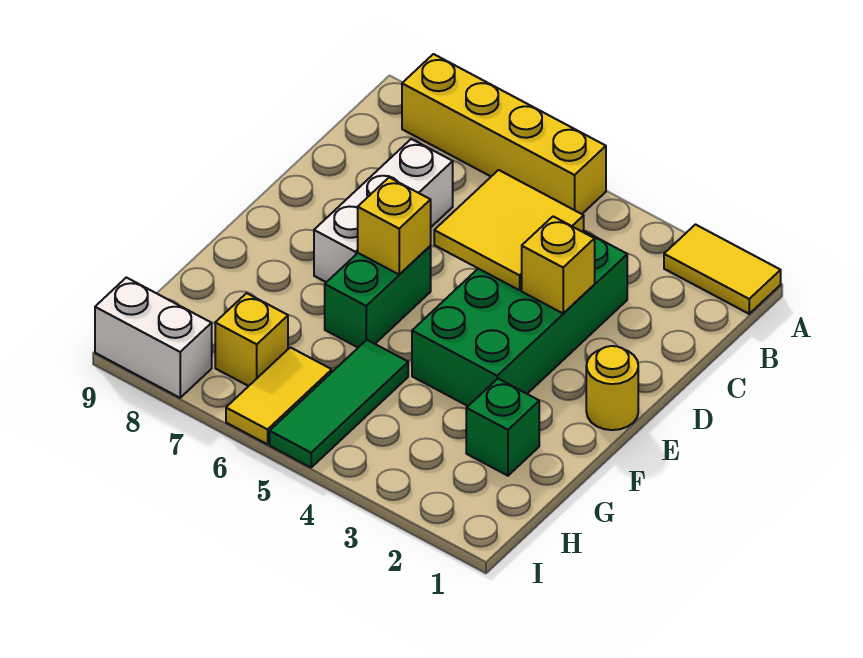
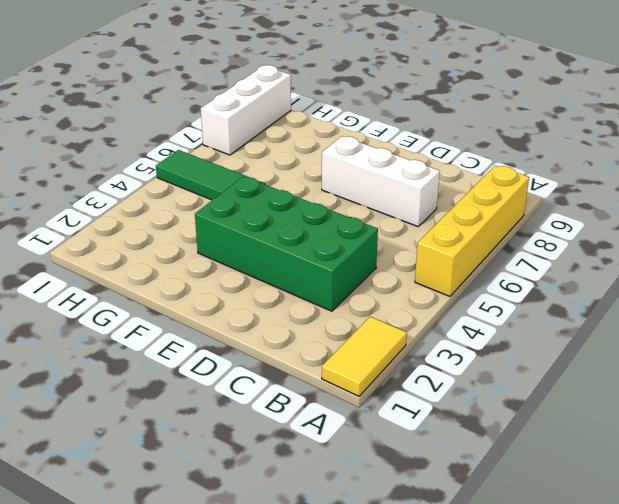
white 1x3 brick [201,65,291,155] -> white 1x2 brick [95,277,212,398]
none -> yellow 1x1 round brick [586,346,638,430]
none -> green 1x2 brick [325,246,431,347]
none -> green 1x1 brick [466,379,539,476]

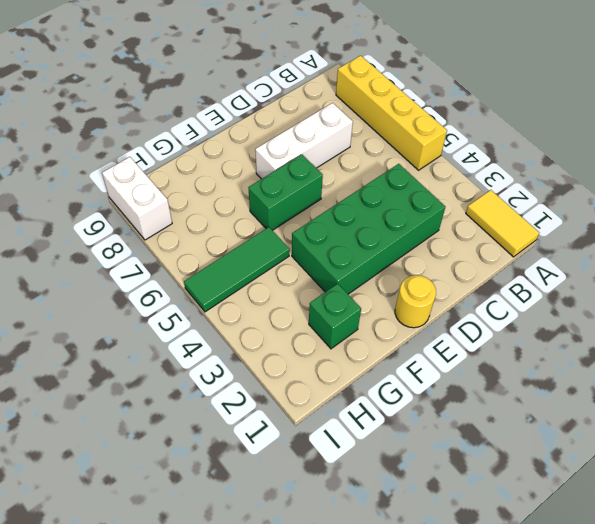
none -> yellow 1x2 tile [226,347,332,444]
none -> yellow 1x1 brick [215,293,288,386]
none -> yellow 2x2 tile [434,170,584,290]

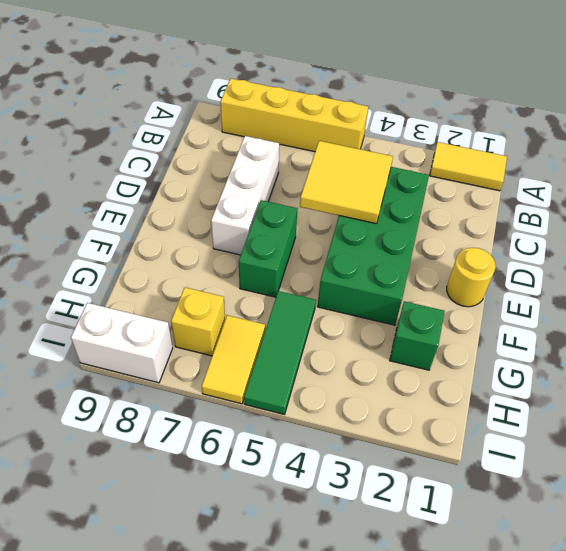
none -> yellow 1x1 brick [522,216,595,313]
none -> yellow 1x1 brick [358,178,431,275]

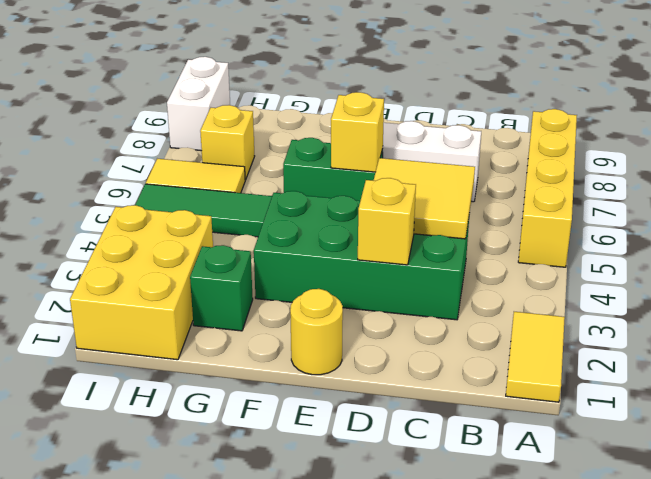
yellow 2x3 brick [70,205,213,360] -> none

